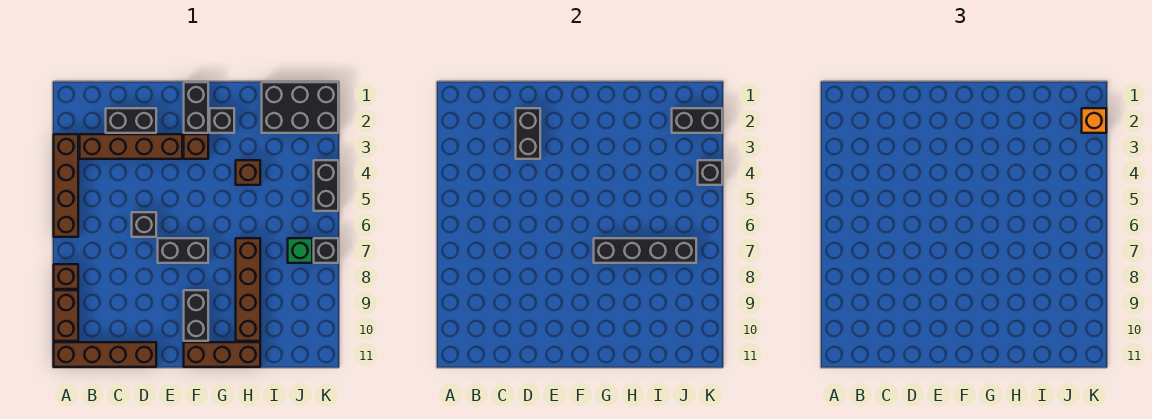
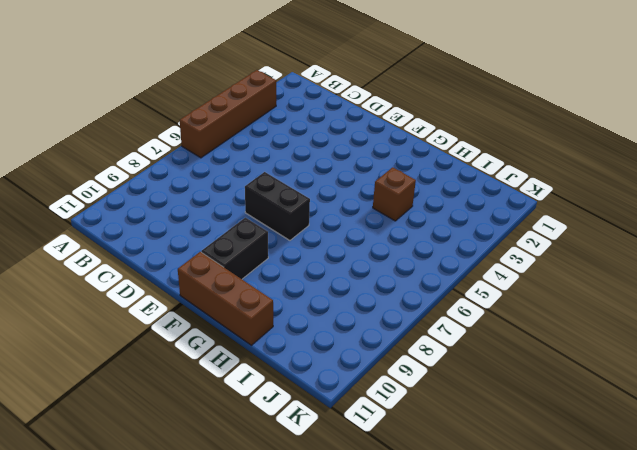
none -> brown 1x1 brick [54,264,78,289]
none -> brown 1x2 brick [54,290,78,341]
none -> brown 1x4 brick [54,342,156,367]

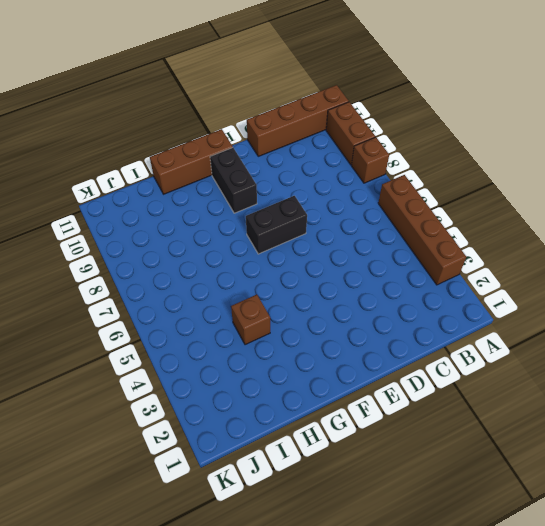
none -> brown 1x4 brick [80,134,182,159]
none -> black 1x2 brick [106,108,156,133]
none -> black 1x1 brick [132,212,156,237]

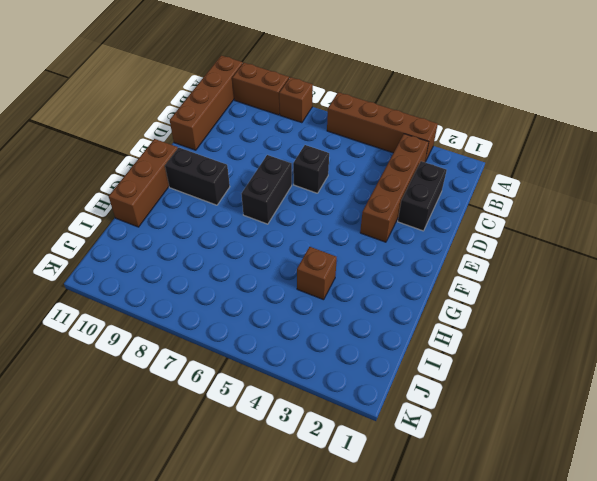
none -> black 1x2 brick [184,82,208,133]
none -> brown 1x1 brick [184,134,208,159]
none -> black 1x1 brick [210,108,234,133]

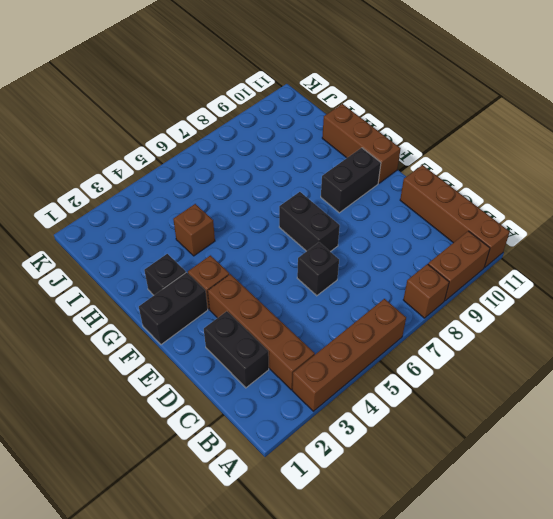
none -> brown 1x4 brick [236,238,260,341]
none -> black 2x3 brick [262,82,338,133]
none -> green 1x1 brick [288,238,312,263]

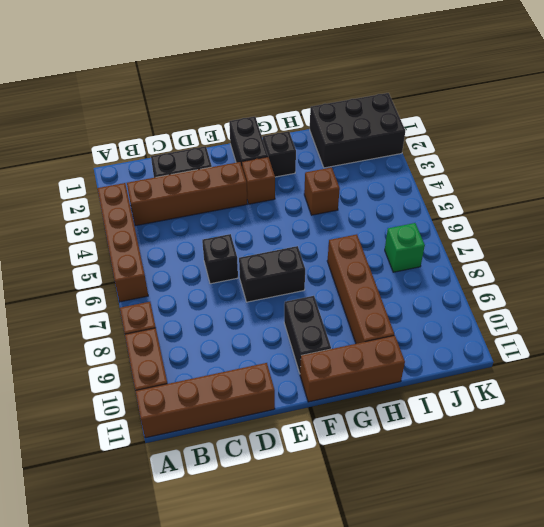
none -> black 1x2 brick [314,160,338,211]
none -> black 1x1 brick [314,238,338,263]
none -> black 1x2 brick [516,108,540,159]

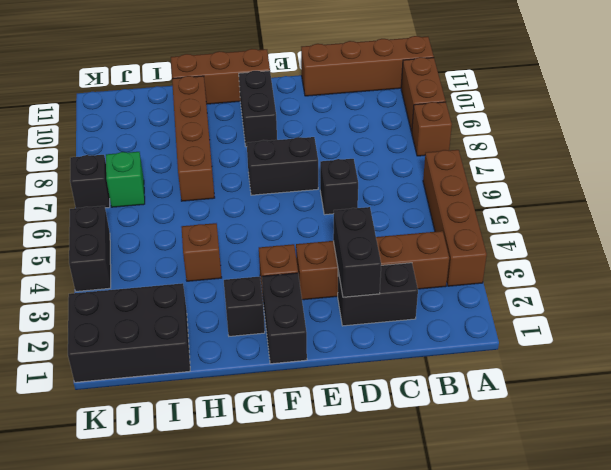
none -> black 1x4 brick [594,238,696,263]
none -> black 1x2 brick [672,108,722,133]
none -> black 1x1 brick [698,160,722,185]

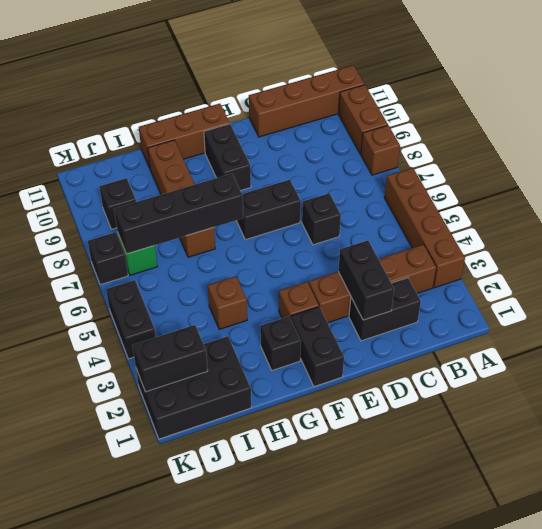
black 1x1 brick [99,178,136,229] -> black 1x1 brick moved to [698,160,722,185]
none -> orange 1x1 brick [1082,108,1106,133]

